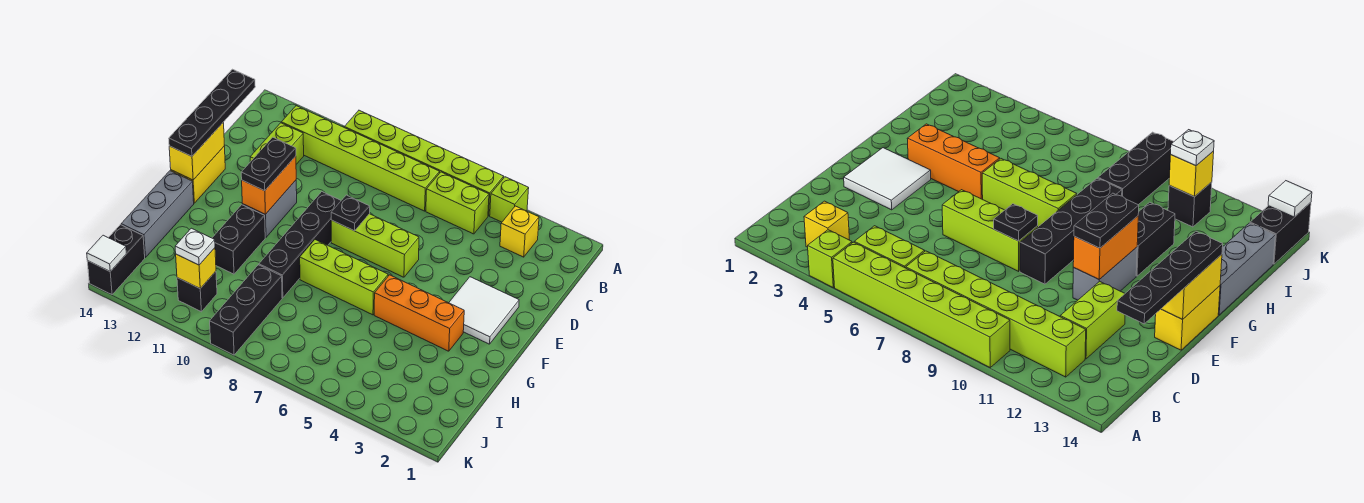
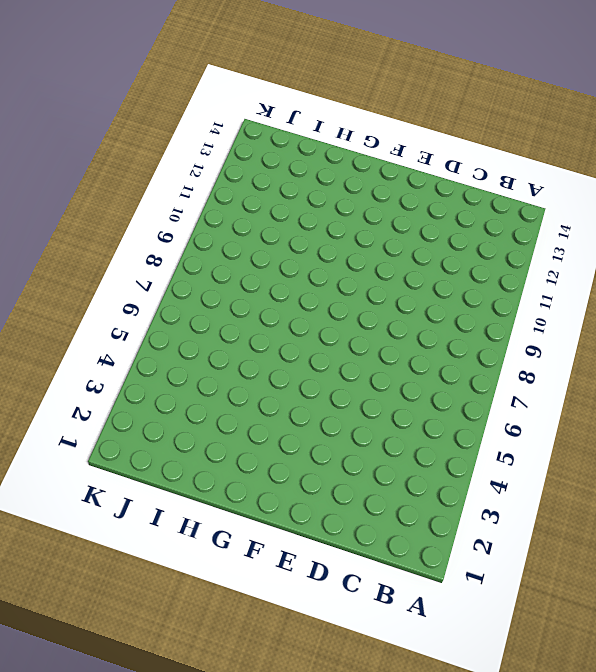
none -> lime 1x1 brick [490,177,529,222]
none -> lime 1x6 brick [344,110,504,216]
none -> yellow 1x1 brick [500,206,539,257]

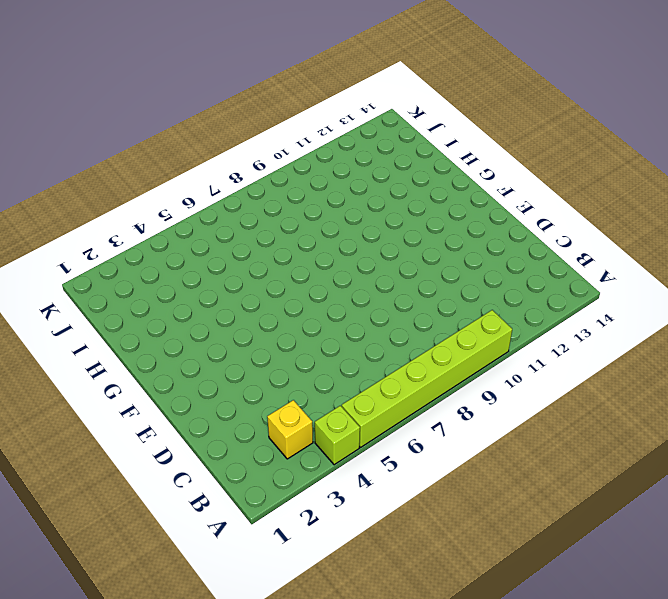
none -> lime 1x2 brick [426,172,489,234]
none -> lime 1x6 brick [281,106,440,211]
none -> lime 1x2 brick [250,123,304,164]

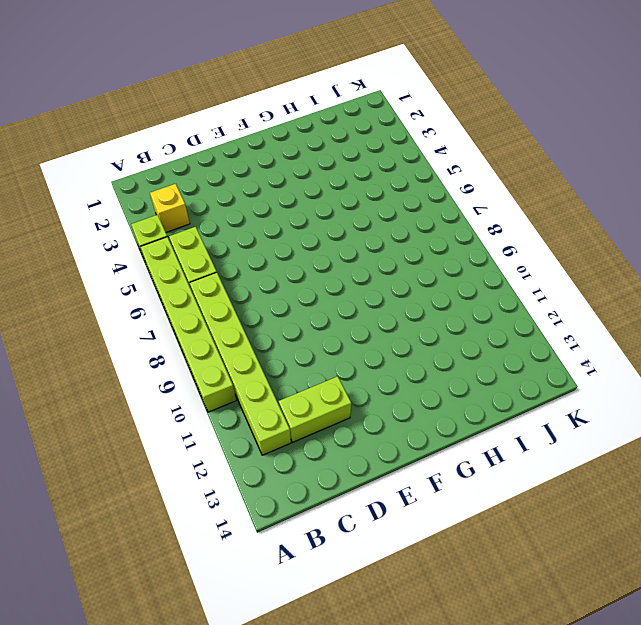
none -> white 2x2 tile [449,277,519,344]
none -> lime 1x3 brick [331,214,419,277]
none -> black 1x4 brick [259,192,341,298]

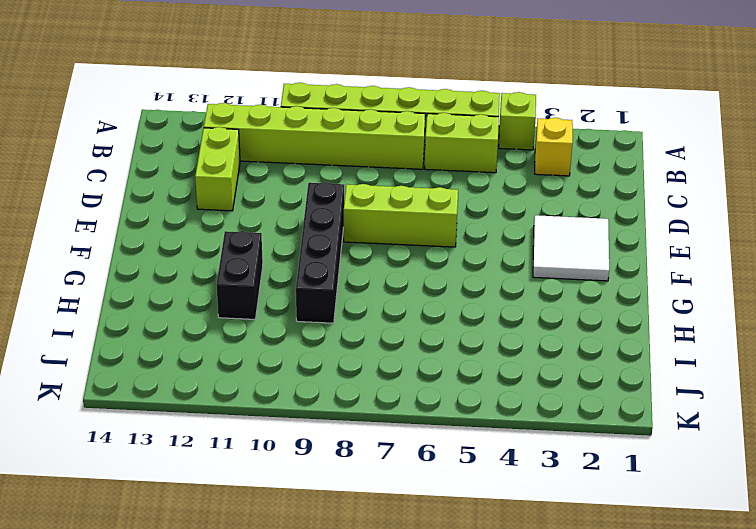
none -> grey 1x2 brick [242,180,297,237]
none -> yellow 1x2 brick [171,146,225,203]
none -> orange 1x3 brick [374,275,464,351]

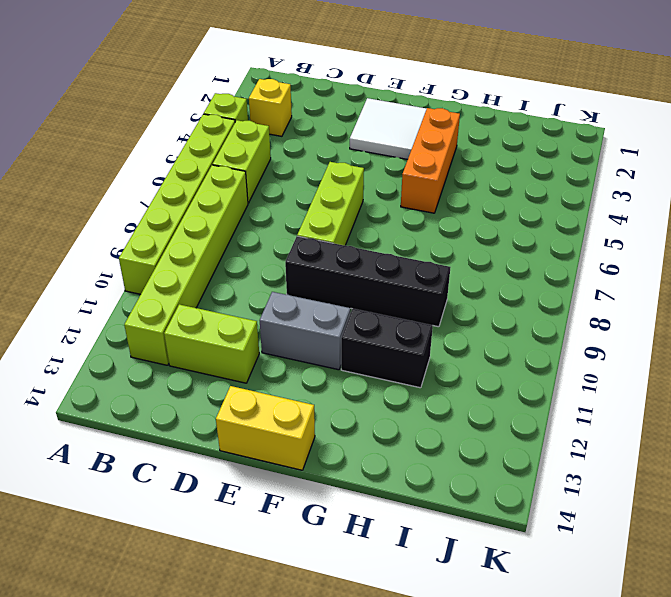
none -> lime 1x3 brick [300,240,388,315]
none -> grey 1x3 brick [121,171,194,258]
none -> black 1x3 brick [210,265,282,355]

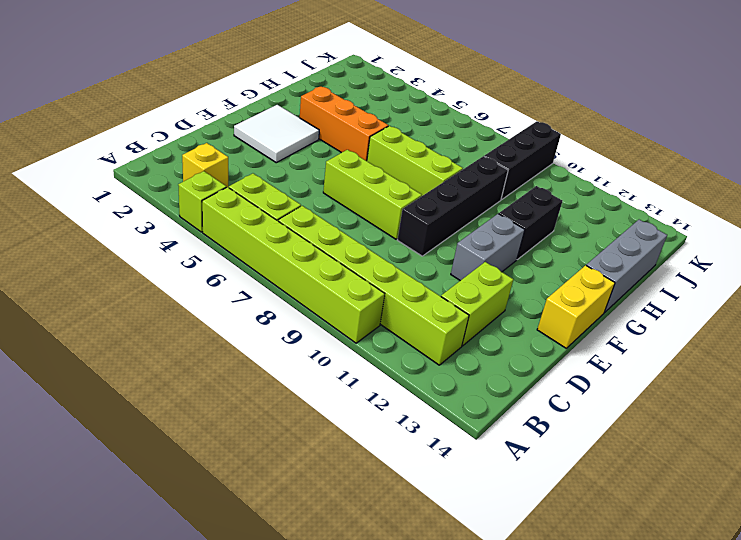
none -> black 1x1 brick [177,271,217,312]
none -> black 1x2 brick [87,225,145,295]
none -> black 1x1 plate [331,195,370,231]

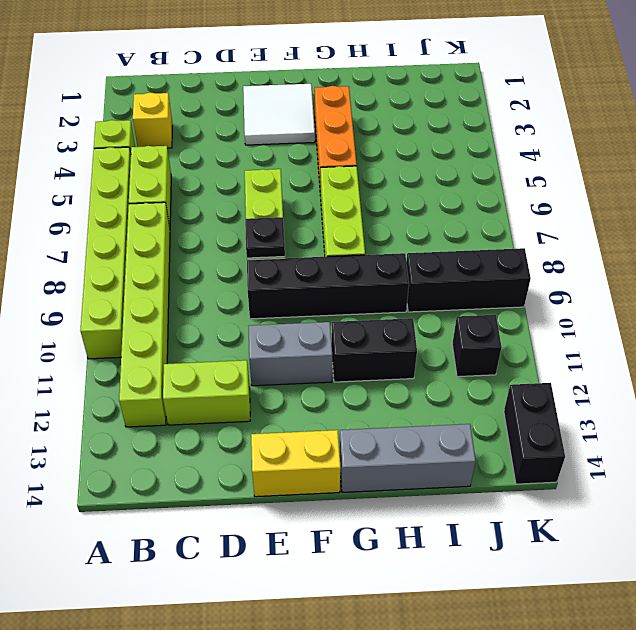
black 1x2 brick [504,383,565,484] -> black 1x2 brick turned to [87,225,145,295]
none -> orange 1x2 brick [242,156,296,214]
none -> yellow 1x2 brick [169,123,224,180]
none -> yellow 1x1 brick [176,248,216,288]

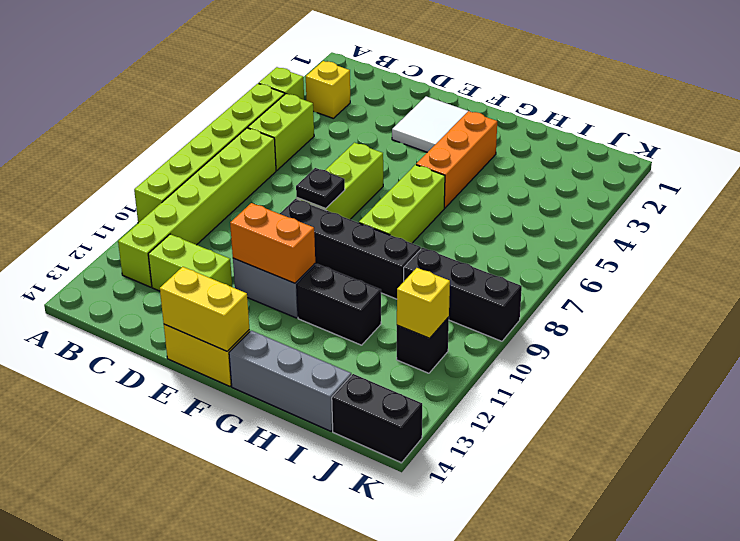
none -> white 1x1 tile [87,235,126,271]
none -> black 1x4 plate [169,69,255,156]
none -> black 1x2 plate [241,137,296,191]

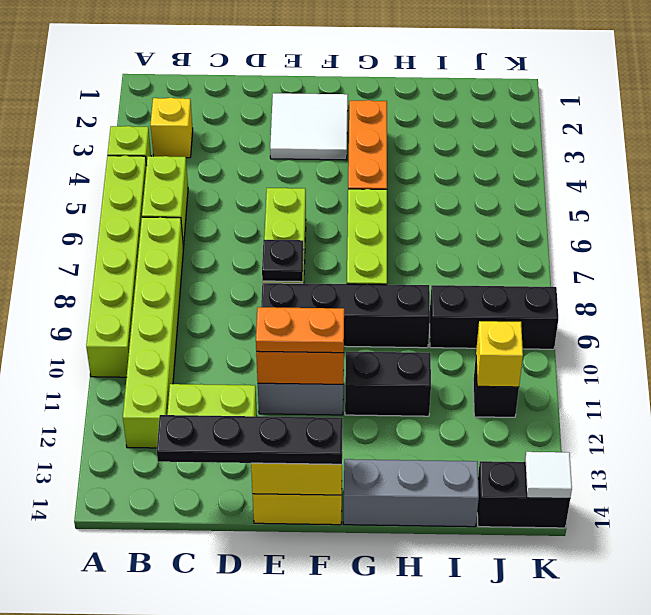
orange 1x2 plate [256,307,344,353] -> black 1x2 plate [241,137,296,191]
none -> white 1x1 plate [175,228,215,265]

